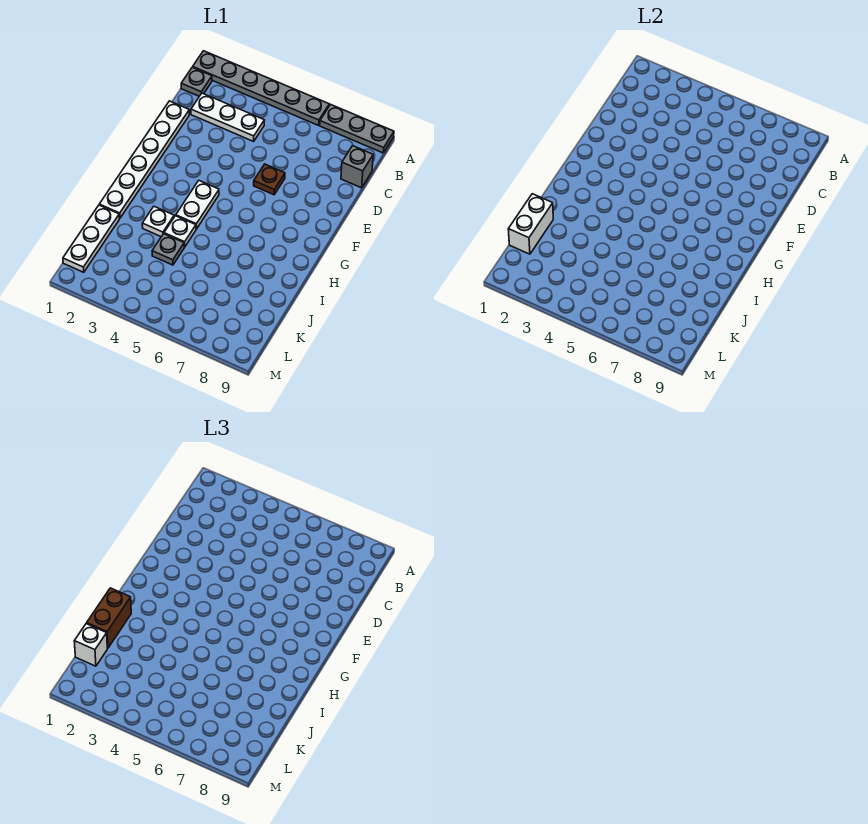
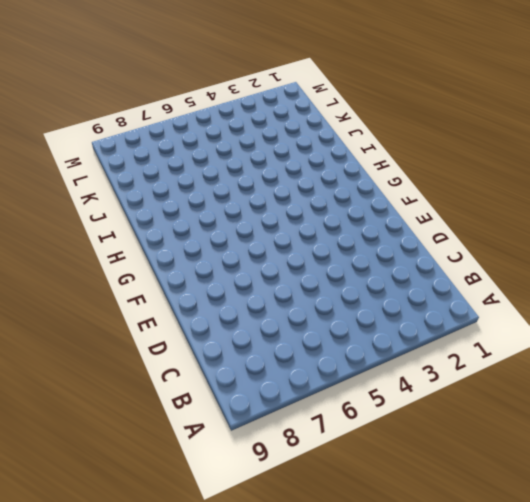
none -> grey 1x6 plate [193,51,329,125]
none -> grey 1x3 plate [320,105,394,153]
none -> grey 1x1 plate [181,67,212,96]

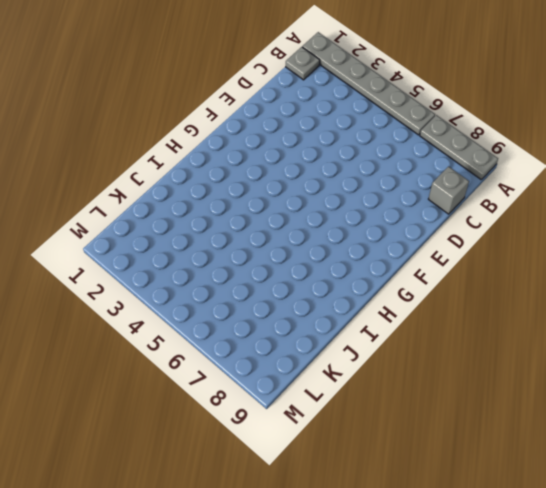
none -> white 1x3 plate [191,93,264,141]
none -> white 1x6 plate [99,101,189,218]
none -> brown 1x1 plate [254,164,285,195]

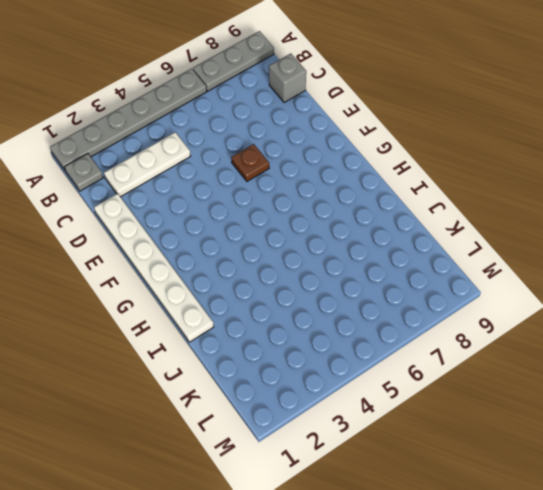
none -> white 1x2 plate [176,181,219,229]
none -> white 1x1 plate [142,207,174,237]
none -> white 1x1 plate [164,216,196,247]

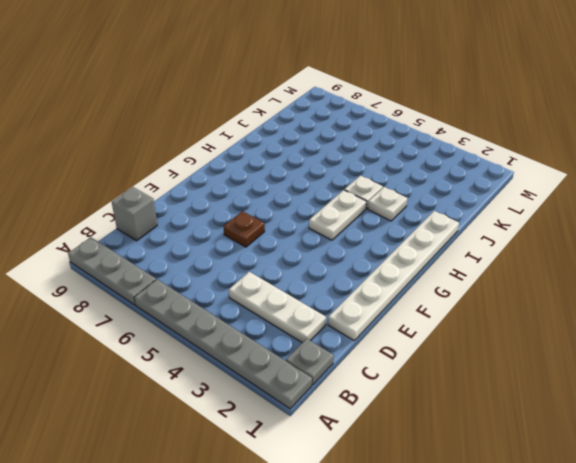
none -> white 1x3 plate [63,205,119,272]
none -> grey 1x1 plate [152,234,184,265]
none -> white 1x2 brick [508,194,553,254]

